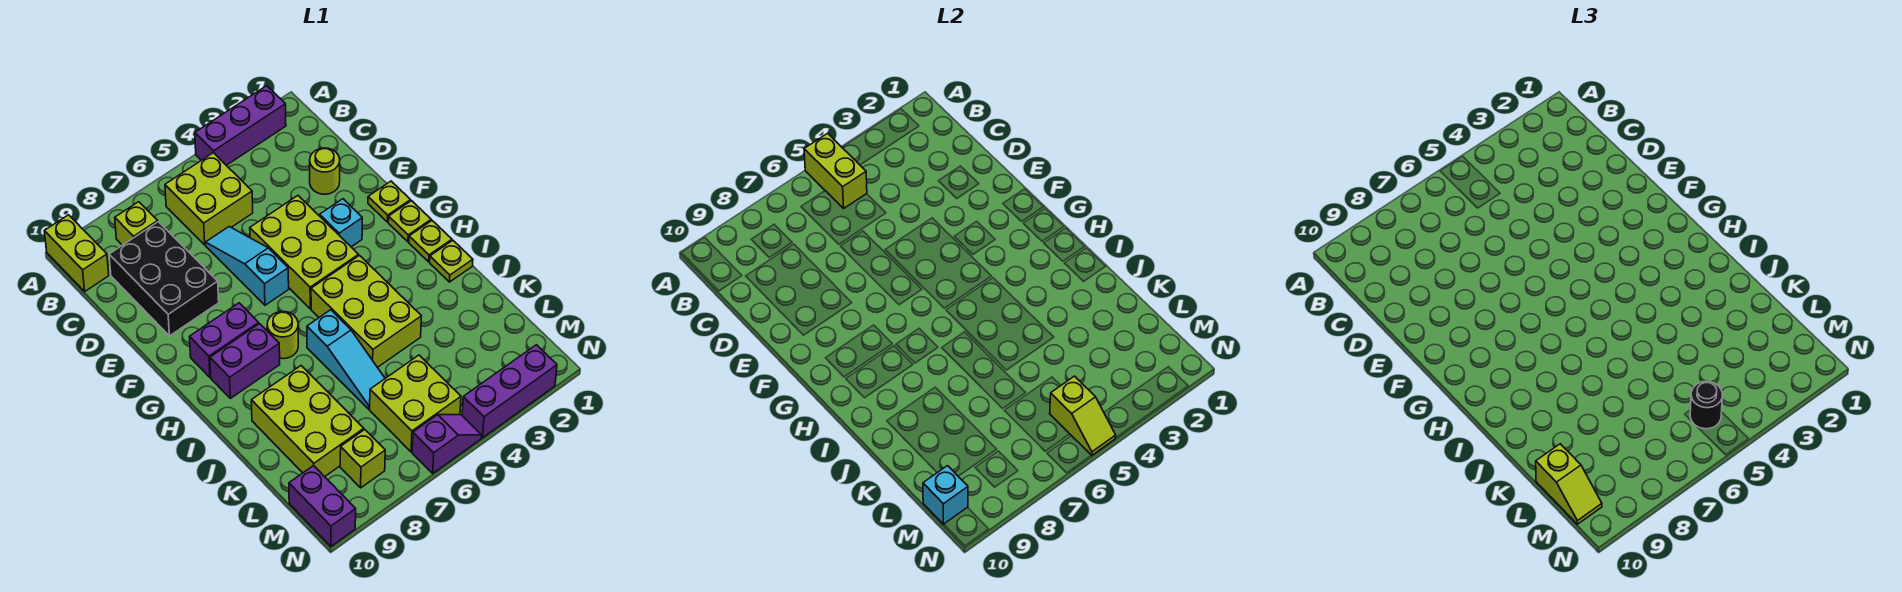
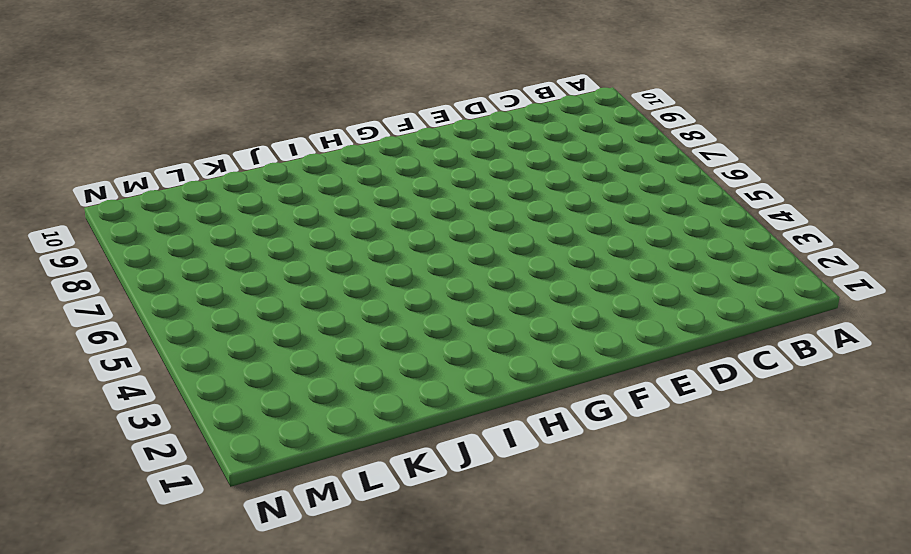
none -> purple 1x3 brick [195,86,286,165]
none -> lime 1x2 brick [44,215,109,291]
none -> lime 2x2 brick [165,153,253,245]

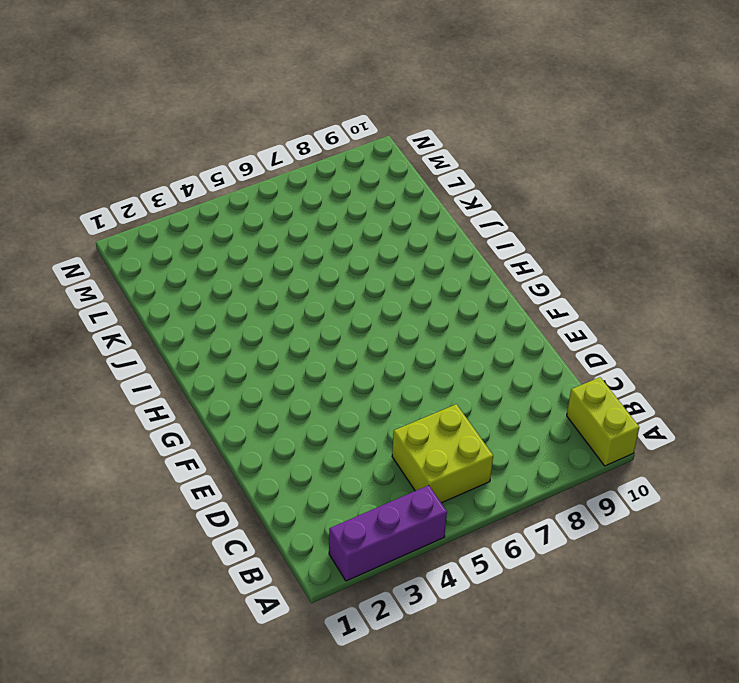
none -> lime 1x1 brick [115,202,158,245]
none -> black 2x3 brick [109,222,219,336]
none -> lime 1x1 round brick [310,148,340,194]

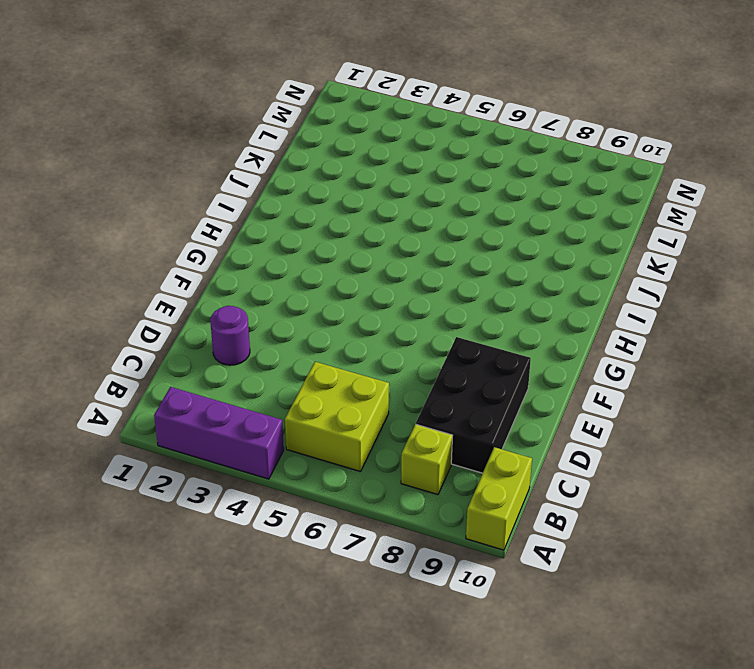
purple 1x1 round brick [210,306,250,365] -> lime 1x1 round brick [310,148,340,194]
none -> cyan 1x3 slope [206,227,289,305]
none -> lime 2x3 brick [250,196,359,309]
none -> lime 1x1 plate [368,181,411,222]

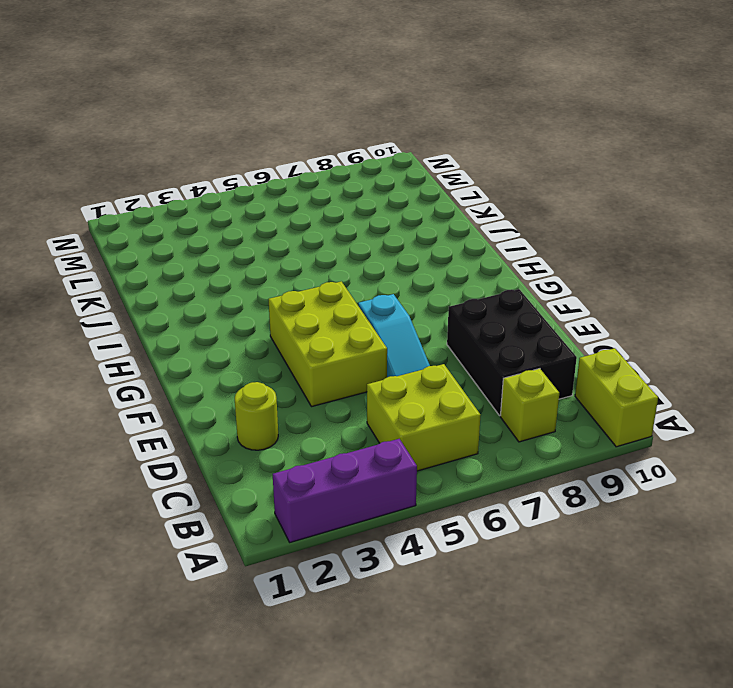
none -> lime 1x1 plate [368,181,411,222]
none -> cyan 1x1 brick [320,199,362,247]
none -> lime 1x1 plate [388,201,431,242]

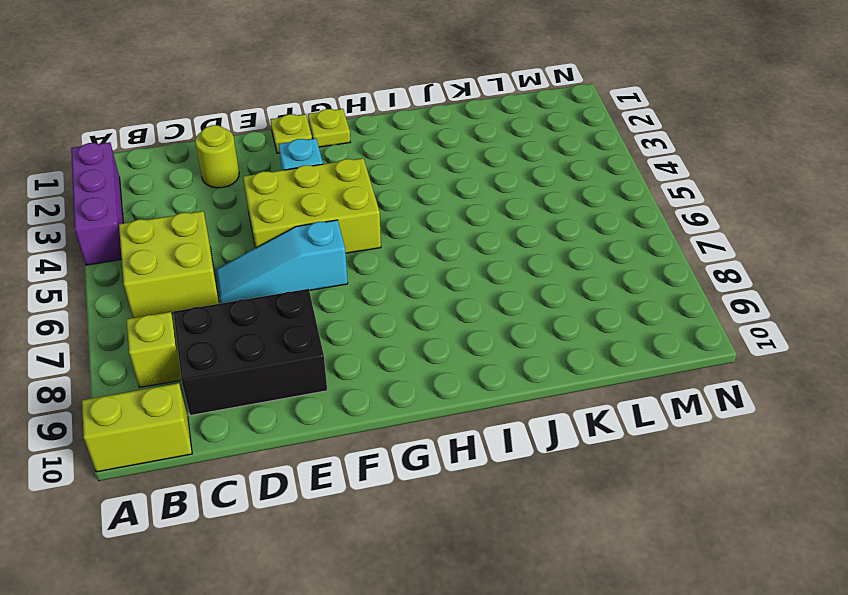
none -> purple 1x2 brick [190,303,259,377]
none -> lime 1x1 plate [409,221,452,262]
none -> lime 2x3 brick [311,256,422,367]

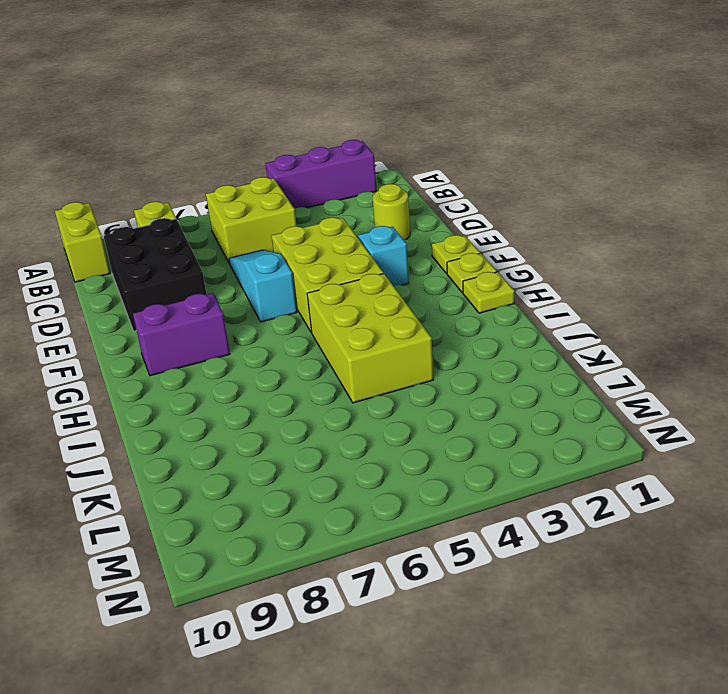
none -> lime 1x1 round brick [267,311,298,359]
none -> purple 1x2 brick [210,324,280,398]
none -> lime 1x1 plate [430,240,473,282]

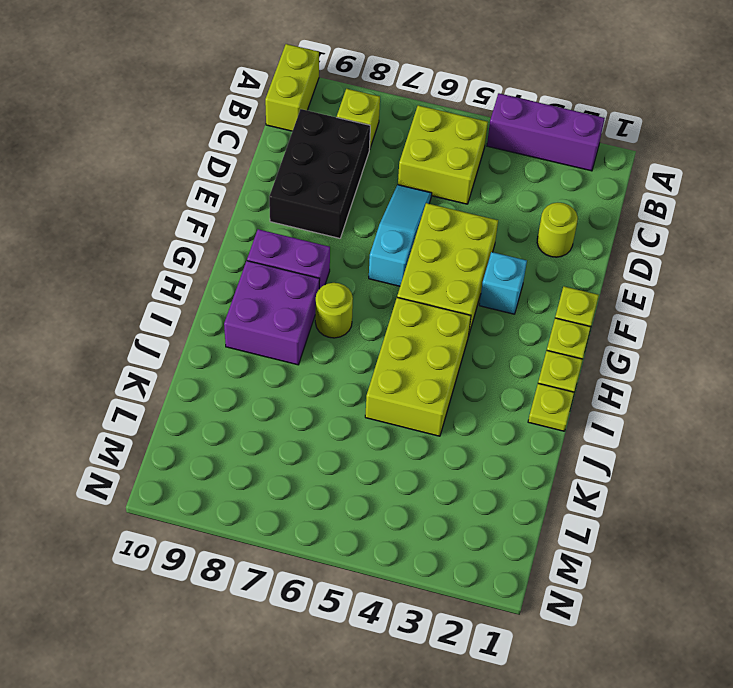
purple 2x2 brick [224,261,320,365] -> purple 1x2 brick [210,324,280,398]
none -> cyan 1x3 slope [307,310,385,409]
none -> lime 2x3 brick [251,366,364,477]
none -> lime 2x2 brick [370,355,461,452]

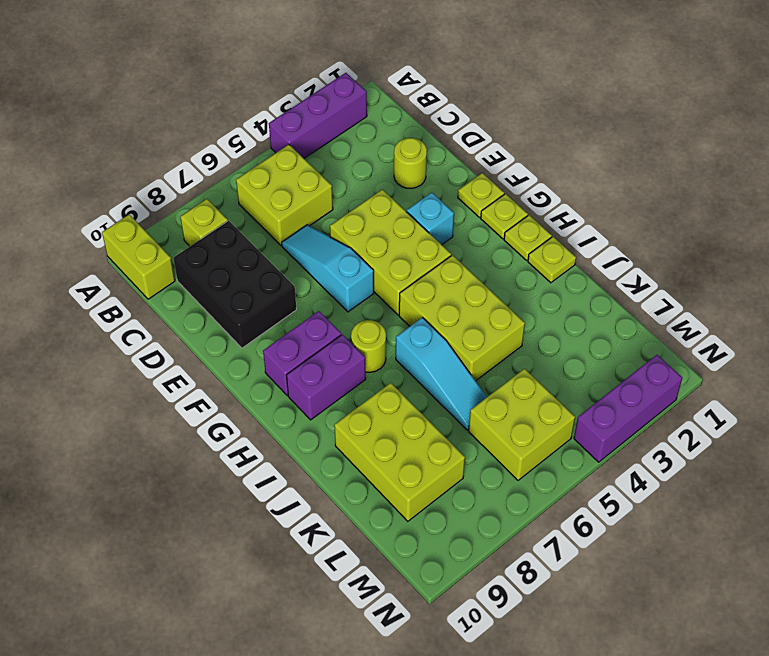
none -> lime 1x1 brick [340,430,385,488]
none -> purple 1x2 brick [289,466,356,546]
none -> purple 1x2 slope [412,415,482,473]

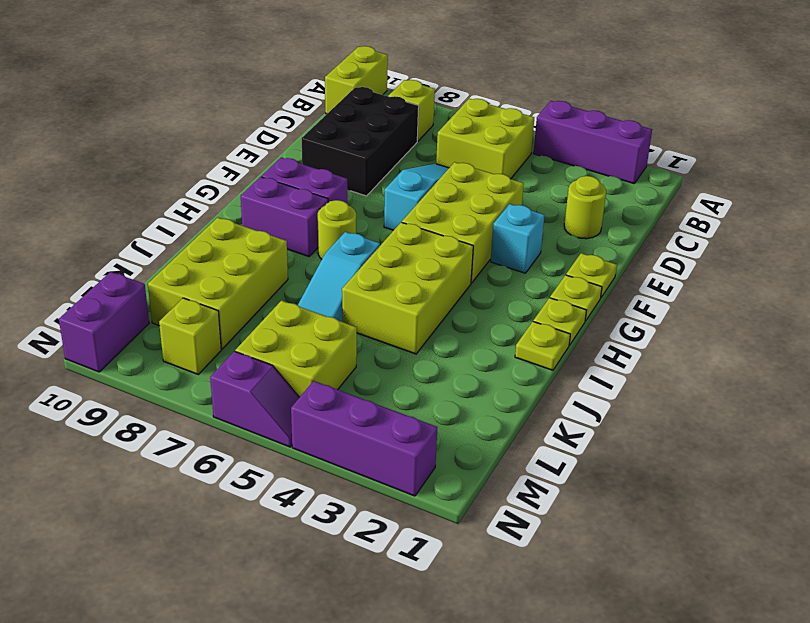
none -> lime 1x2 brick [804,133,867,208]
none -> lime 1x2 slope [1050,376,1116,455]
none -> cyan 1x1 brick [923,466,968,524]

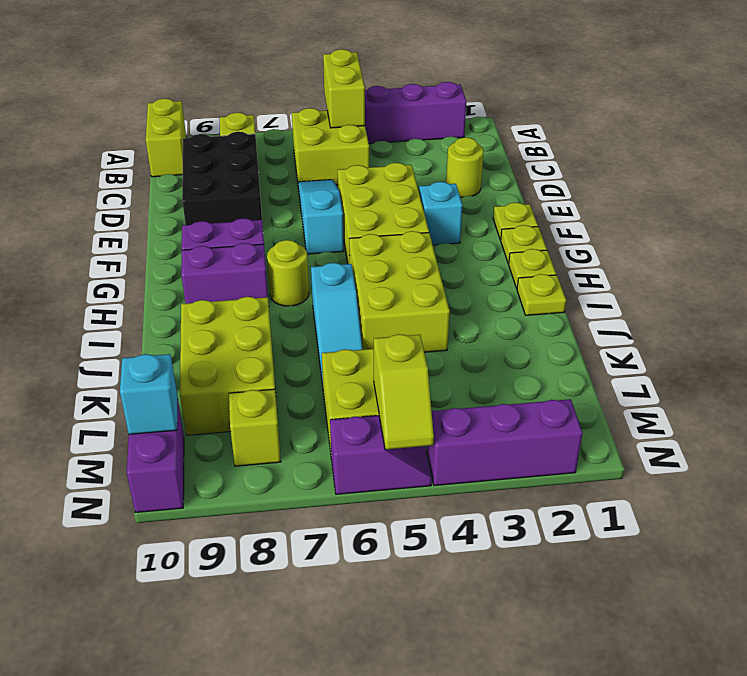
none -> lime 1x2 slope [1536,444,1602,524]
none -> black 1x1 round brick [1690,381,1722,429]

